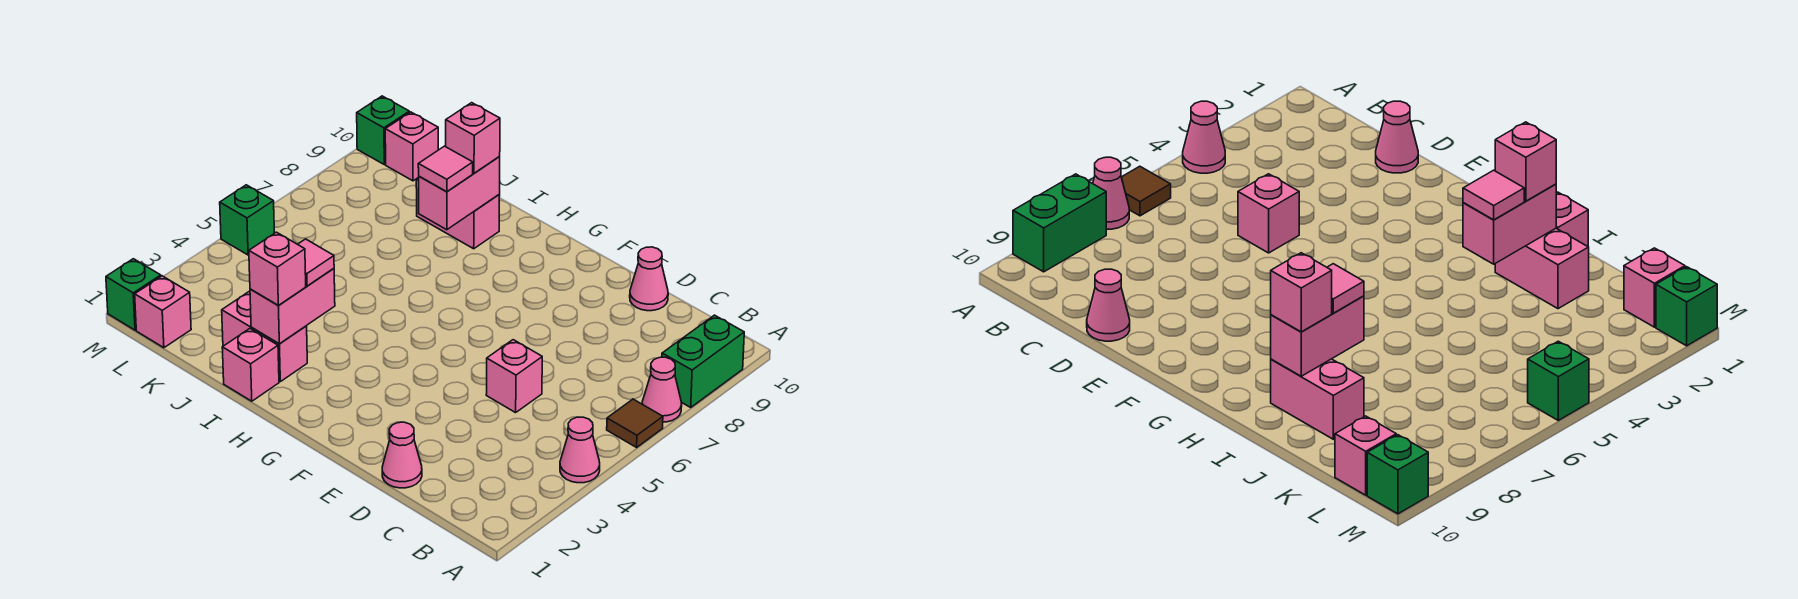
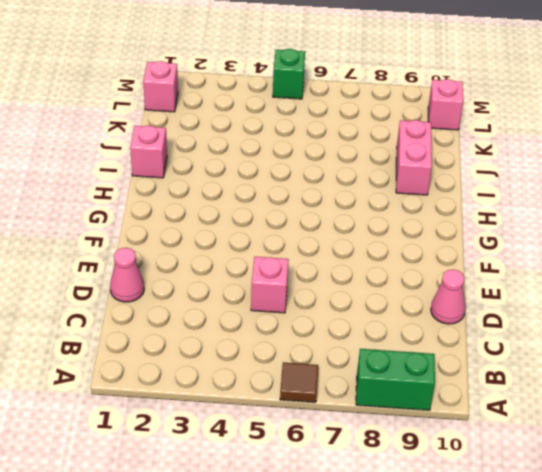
none -> pink 1x1 cone [560,417,600,483]
none -> pink 1x1 cone [642,357,682,422]
none -> pink 1x2 brick [222,292,307,382]

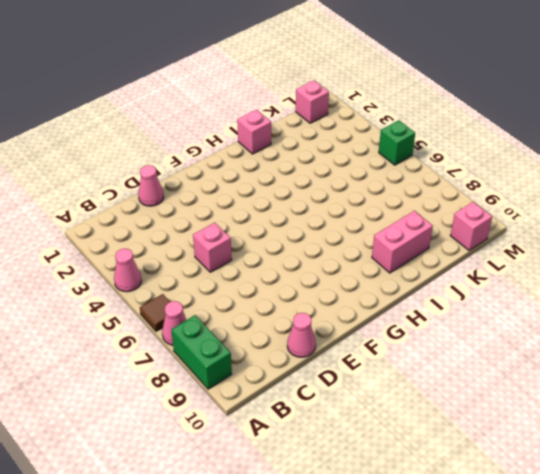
none -> pink 1x2 brick [222,292,307,382]
none -> green 1x1 brick [106,259,161,330]
none -> green 1x1 brick [357,96,409,164]

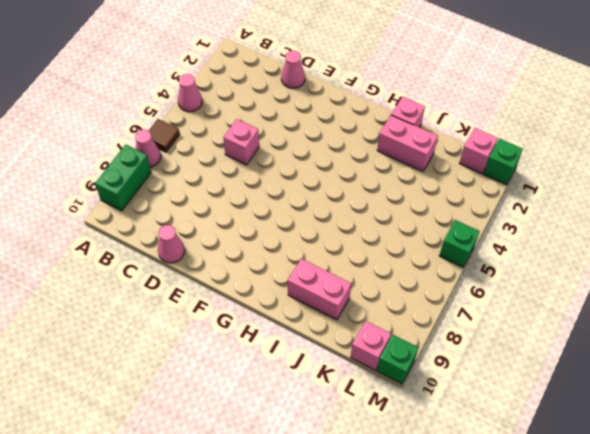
none -> pink 1x2 brick [250,269,335,344]
none -> pink 1x2 brick [419,157,500,230]
none -> pink 1x1 brick [249,232,306,306]

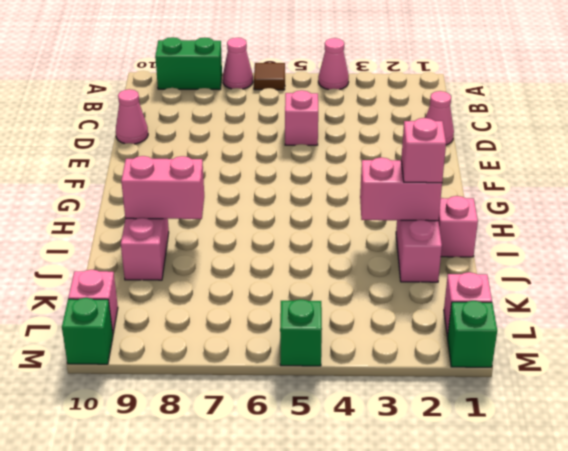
none -> pink 1x1 tile [298,239,334,286]
none -> pink 1x1 tile [418,146,473,192]
none -> pink 1x1 brick [446,103,500,173]

